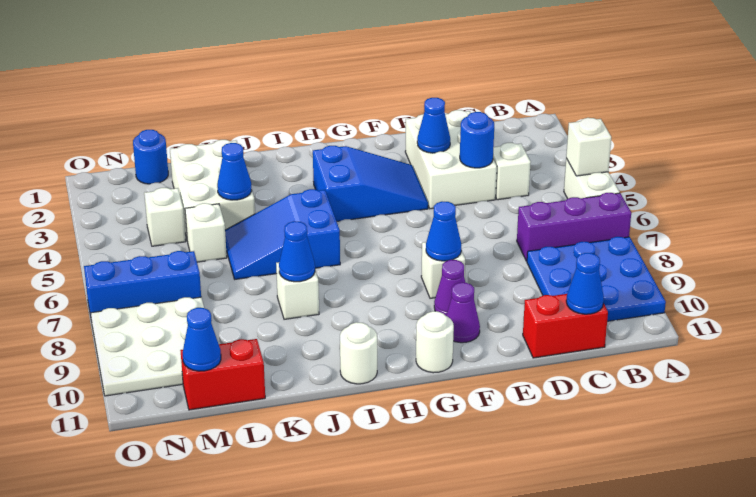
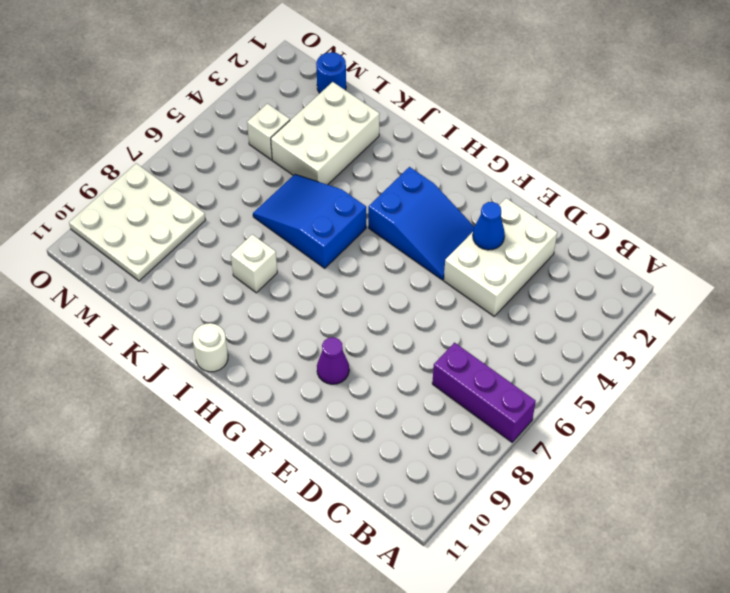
none -> white 1x2 brick [564,158,620,199]
none -> blue 3x3 plate [527,237,666,321]
none -> white 1x1 brick [493,143,531,200]

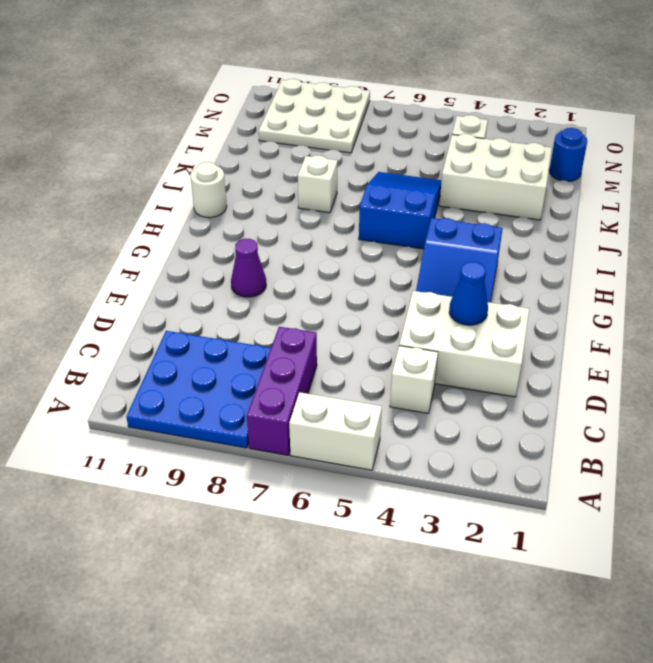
none -> red 1x2 brick [523,294,608,358]
none -> white 1x1 brick [421,242,465,298]
none -> purple 1x1 cone [446,283,480,343]

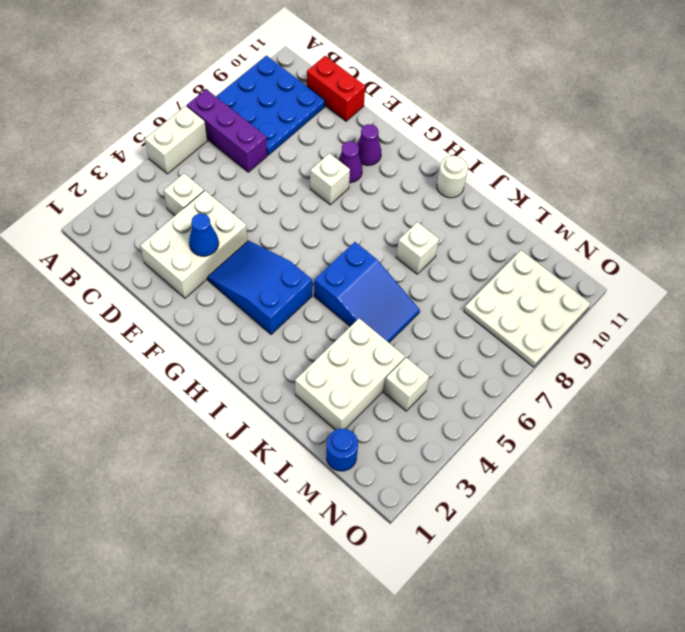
none -> white 1x1 round brick [416,311,454,373]
none -> white 1x1 brick [185,203,227,262]
none -> red 1x2 brick [180,339,265,410]

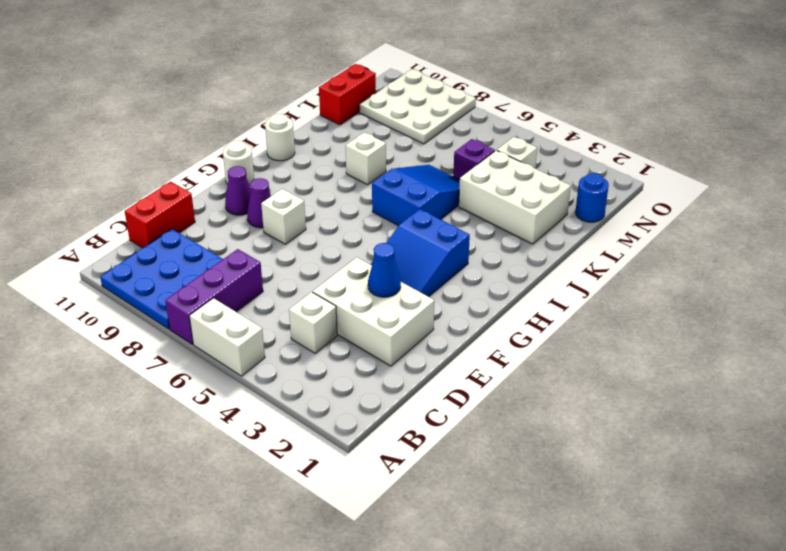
purple 1x1 brick [453,139,495,180] -> white 1x1 brick [185,203,227,262]
none -> blue 1x3 brick [84,251,201,316]
none -> white 1x1 brick [566,118,611,176]
none -> blue 1x1 cone [566,253,604,314]

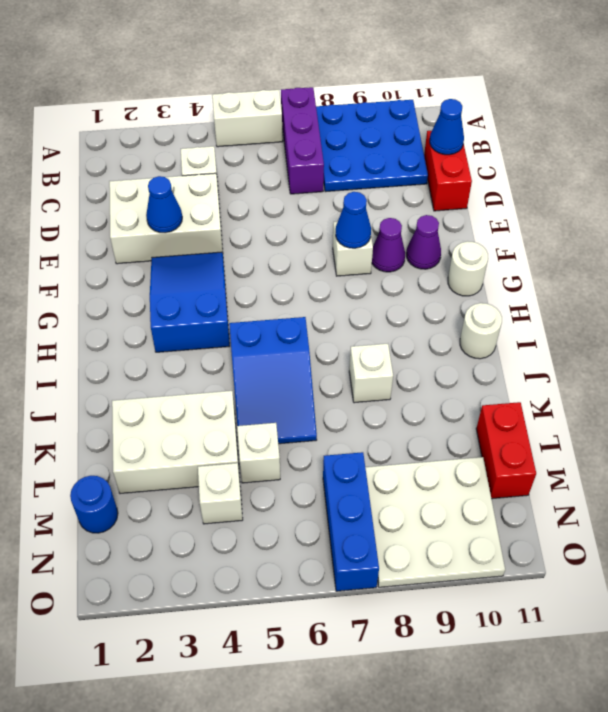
none -> white 1x1 brick [566,118,611,176]
none -> blue 1x1 round brick [460,112,494,168]
none -> blue 1x1 cone [279,221,315,282]

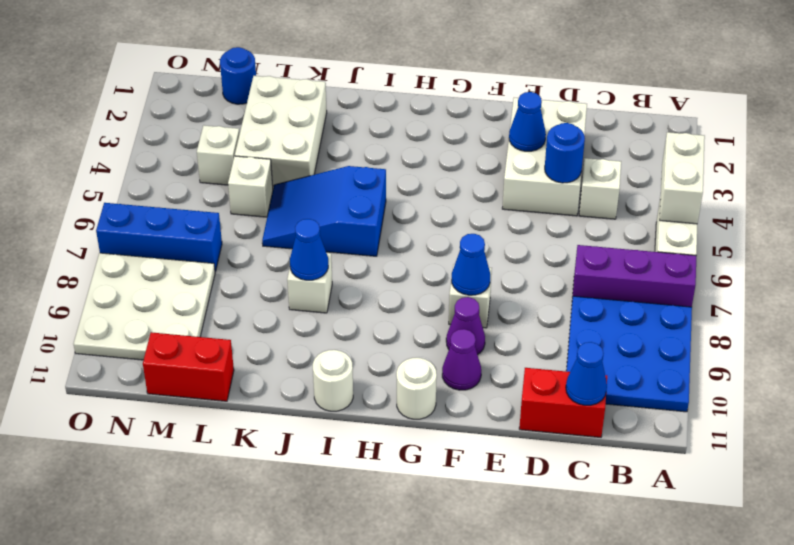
white 1x2 brick [660,132,705,224] -> white 1x1 brick [566,118,611,176]
none -> blue 2x3 slope [313,146,428,221]
none -> blue 1x1 cone [217,143,251,200]
none -> blue 1x1 cone [183,308,221,371]

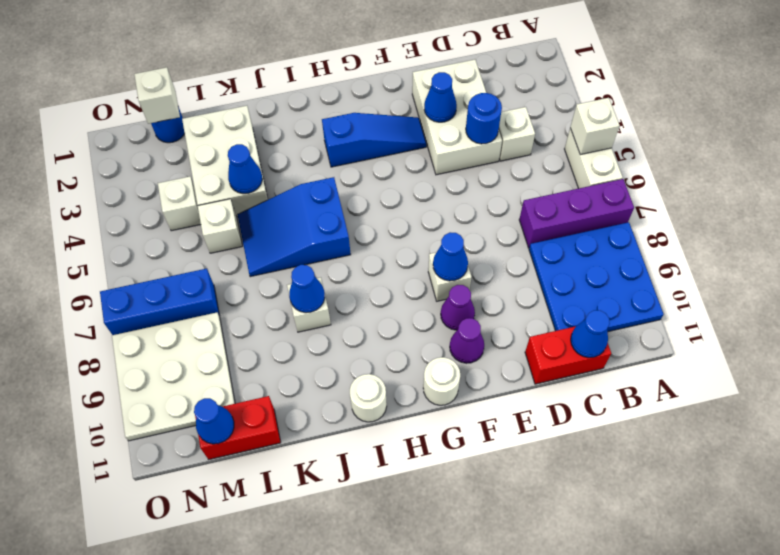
blue 1x3 slope [322,113,426,167] -> blue 2x3 slope [313,146,428,221]
white 1x1 brick [134,67,180,124] -> none

